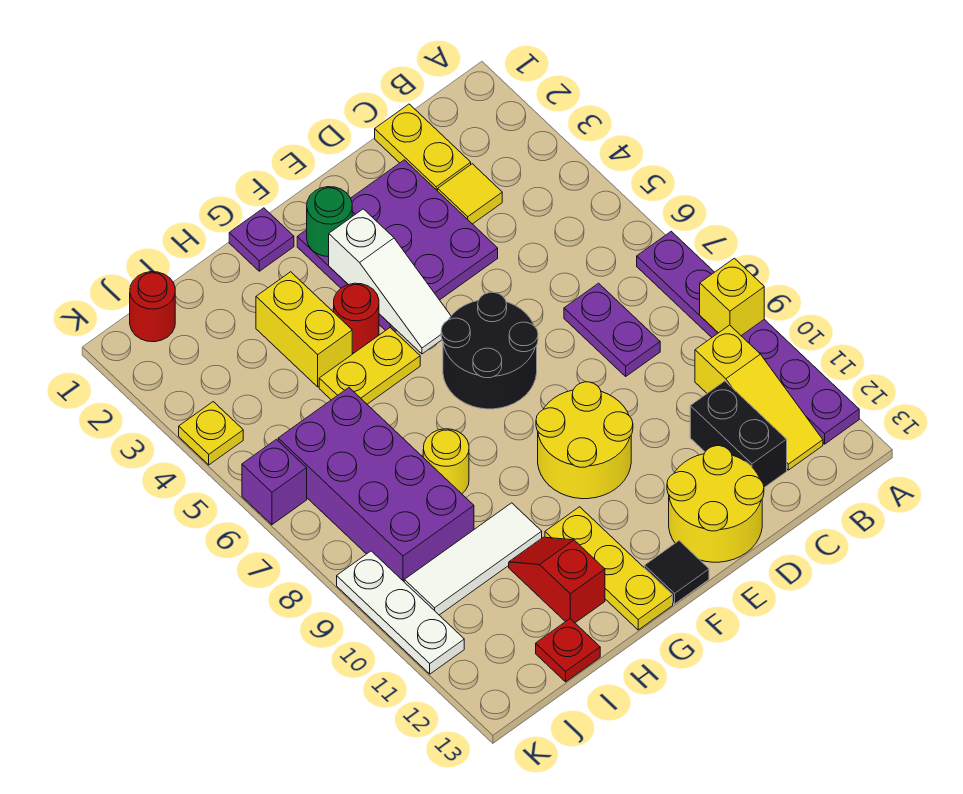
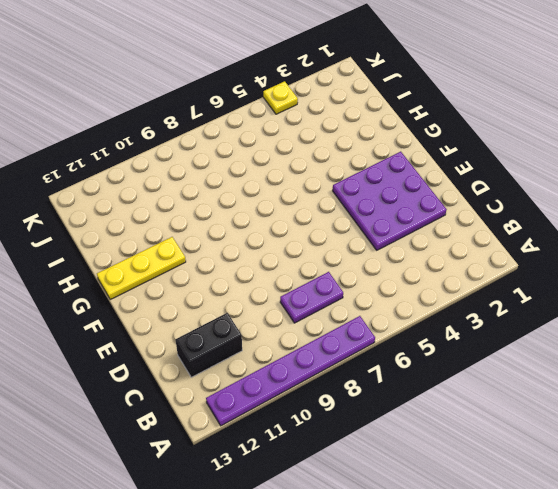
none -> yellow 1x3 slope [695,325,823,470]
none -> yellow 1x2 plate [375,104,471,191]
none -> yellow 1x1 tile [438,164,502,224]

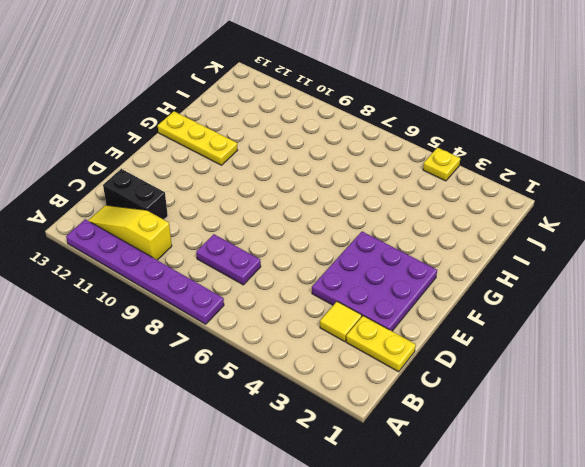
none -> yellow 2x2 round brick [667,446,764,562]
none -> black 2x2 round brick [441,292,538,409]
none -> yellow 2x2 round brick [536,382,633,499]

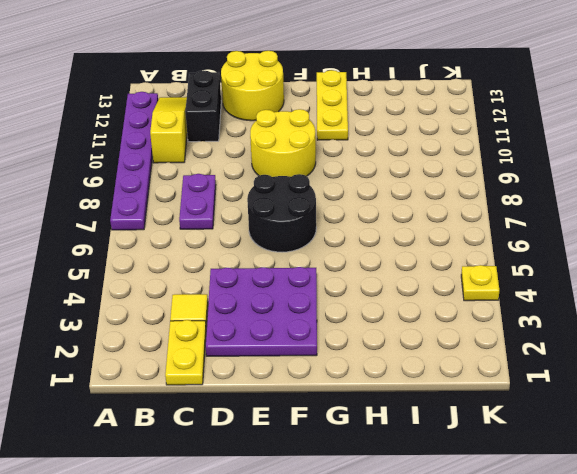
none -> black 1x1 tile [645,541,709,604]
none -> purple 1x1 plate [229,208,294,271]
none -> red 1x1 round brick [334,283,379,353]

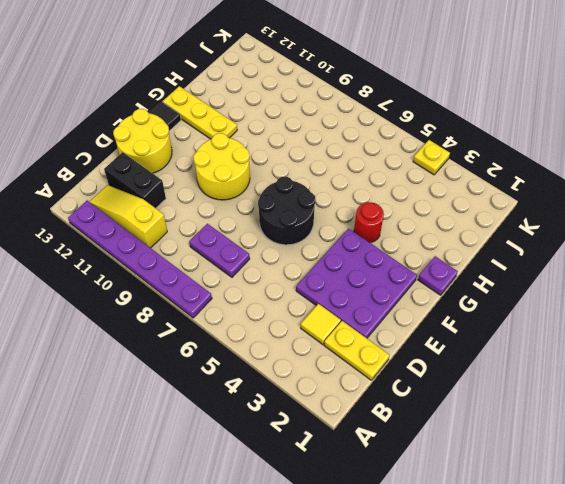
none -> yellow 1x2 plate [319,328,420,404]
none -> yellow 1x2 brick [256,272,352,387]
none -> yellow 1x1 round brick [423,429,469,494]

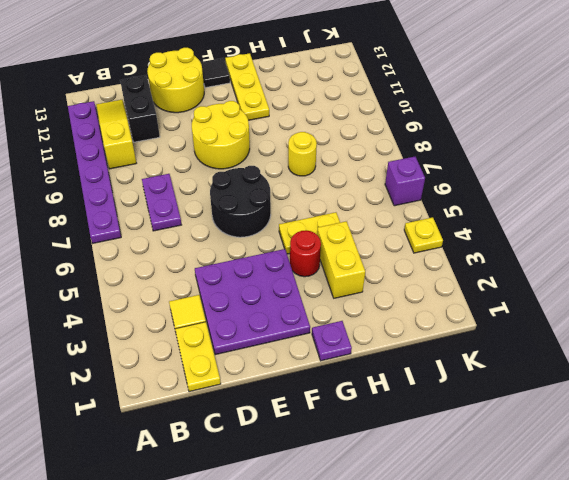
none -> white 1x3 tile [404,503,542,615]
none -> red 1x2 slope [509,537,605,623]
none -> purple 2x4 brick [278,388,474,581]

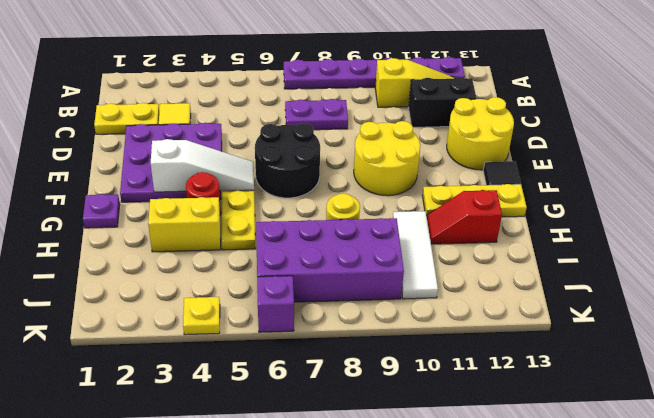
none -> red 1x1 plate [536,619,600,682]
none -> red 1x1 round brick [130,272,175,342]
none -> white 1x3 plate [337,551,464,674]

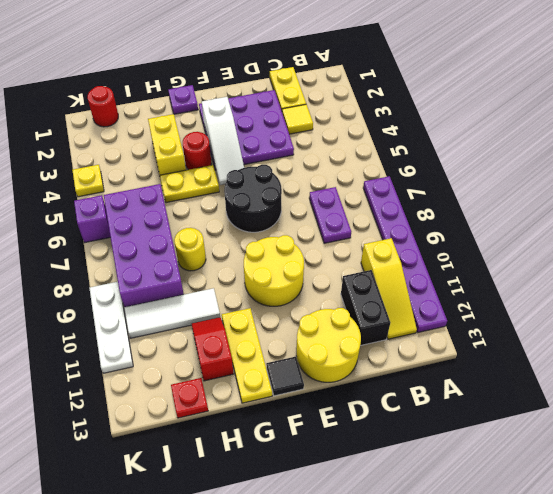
none -> yellow 1x1 brick [700,258,764,336]
none -> green 1x1 round brick [307,187,352,257]

